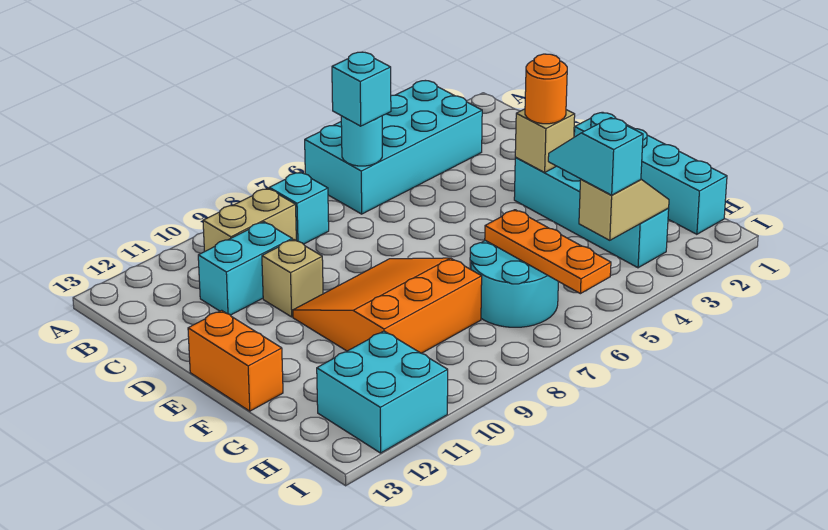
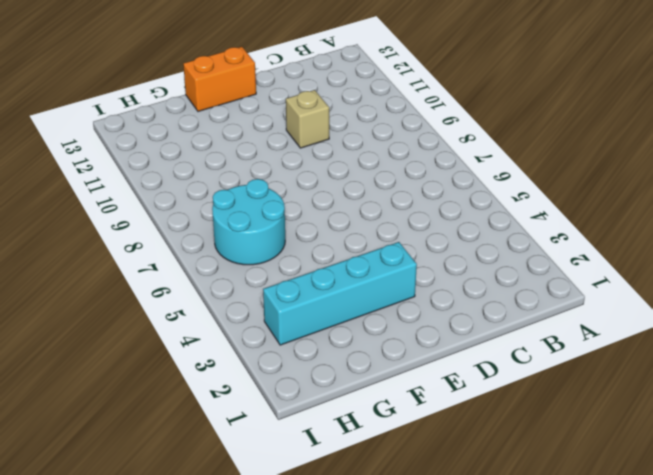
none -> cyan 2x4 brick [305,81,482,214]
none -> cyan 1x1 brick [269,172,329,244]
none -> tan 1x2 brick [203,188,296,252]

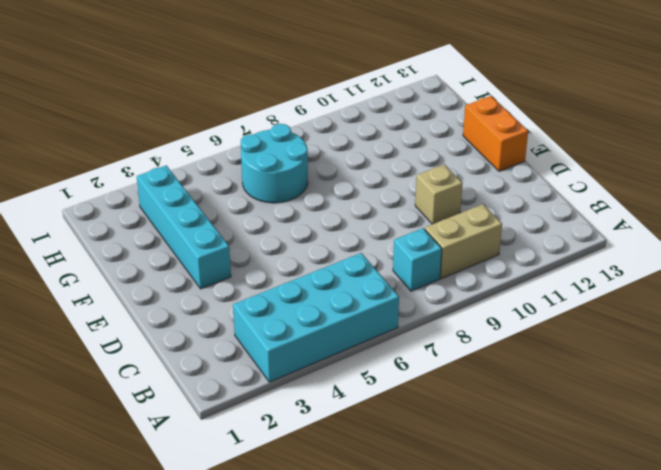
none -> cyan 1x2 brick [198,222,292,315]
none -> cyan 1x4 brick [574,112,727,234]
none -> orange 3x3 slope [293,258,482,353]

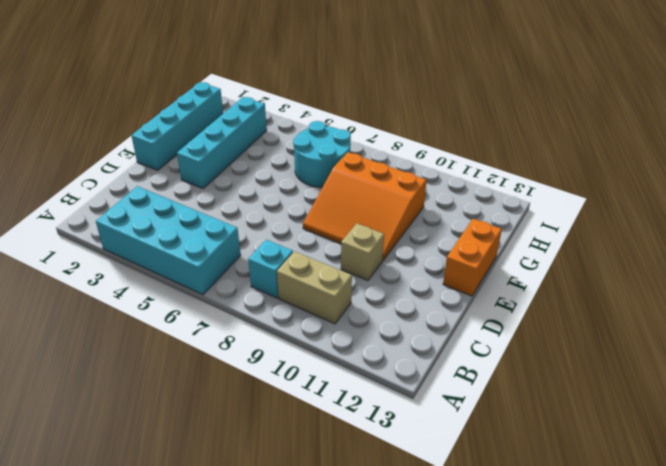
none -> cyan 1x2 brick [198,222,292,315]
none -> cyan 2x2 brick [317,331,448,453]
none -> cyan 1x1 round brick [341,116,382,166]

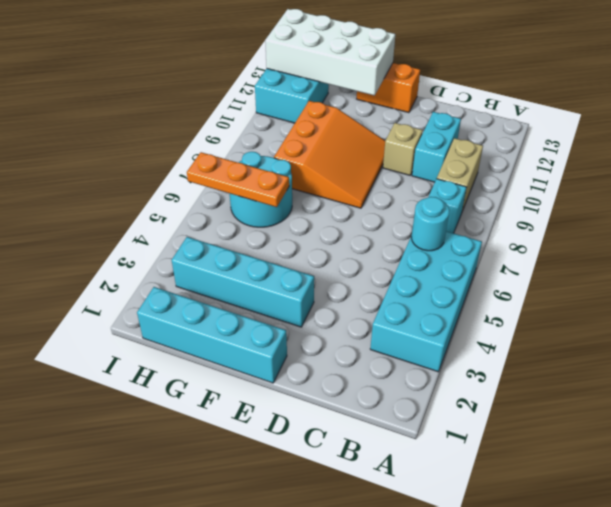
white 2x4 brick [265,9,395,96] -> none
none -> tan 1x1 brick [515,109,575,172]
none -> tan 1x2 slope [579,179,669,240]
none -> cyan 1x1 brick [332,52,391,126]

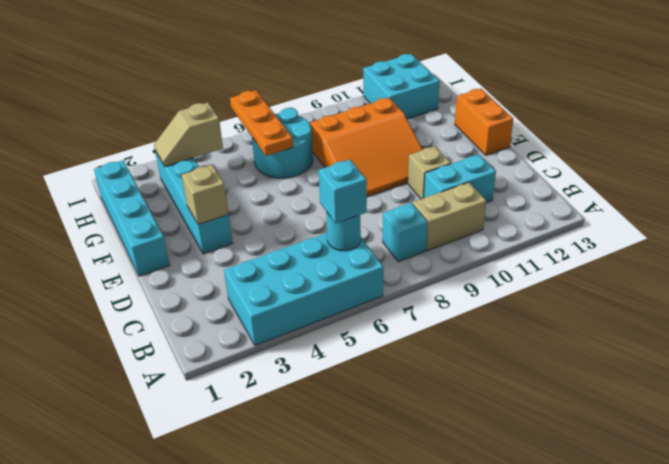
none -> orange 1x1 round brick [525,54,567,124]
none -> cyan 1x2 slope [548,118,643,195]

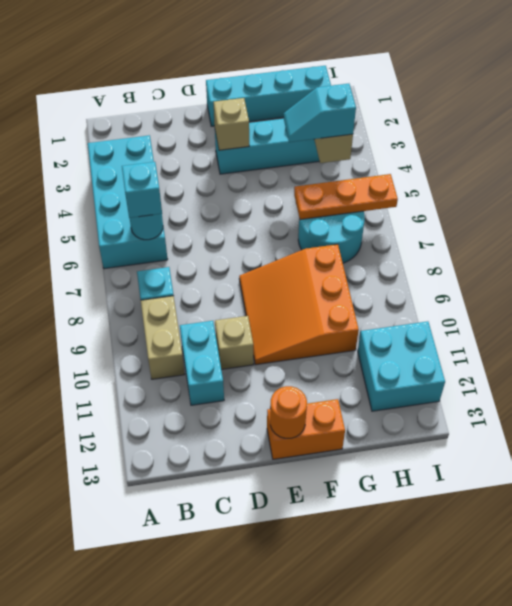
orange 1x1 round brick [270,386,307,438] -> orange 1x1 round brick moved to [525,54,567,124]

